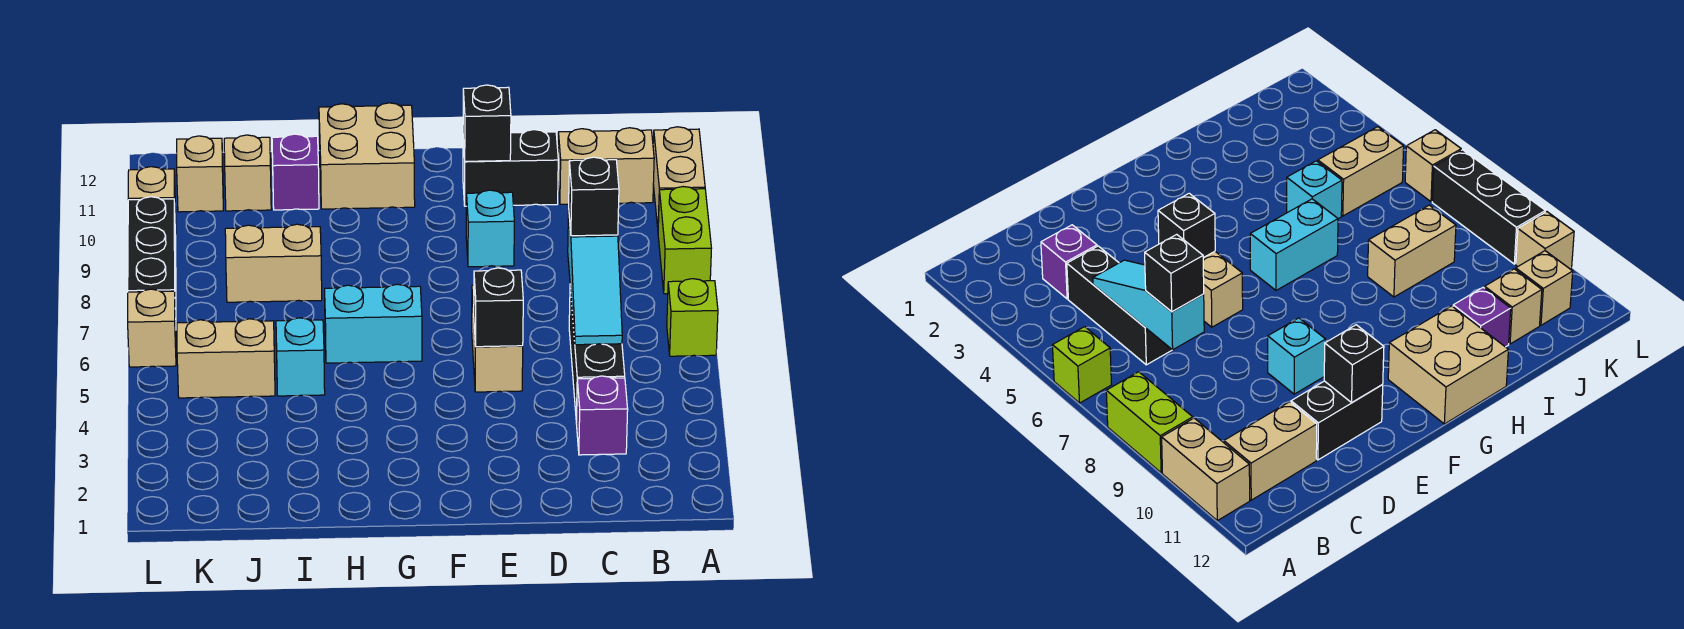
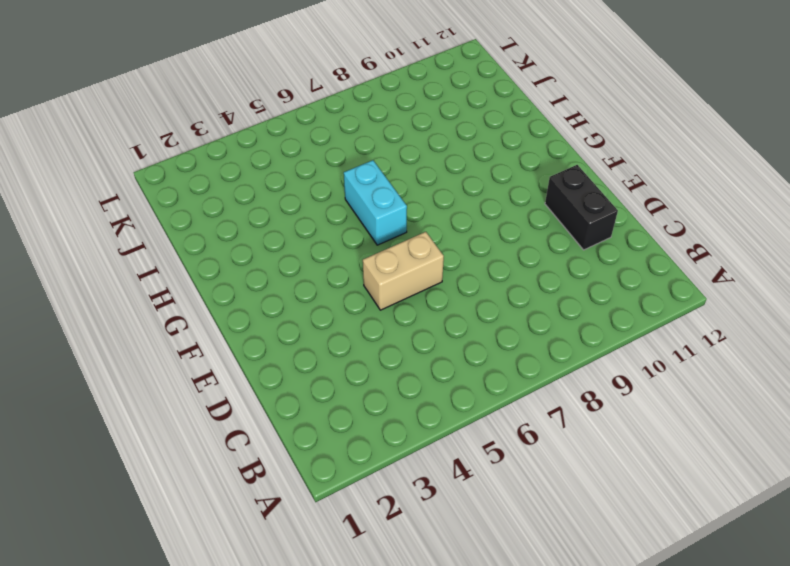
none -> lime 1x1 brick [667,279,718,356]
none -> lime 1x2 brick [658,187,711,294]
none -> tan 1x2 brick [653,127,705,227]

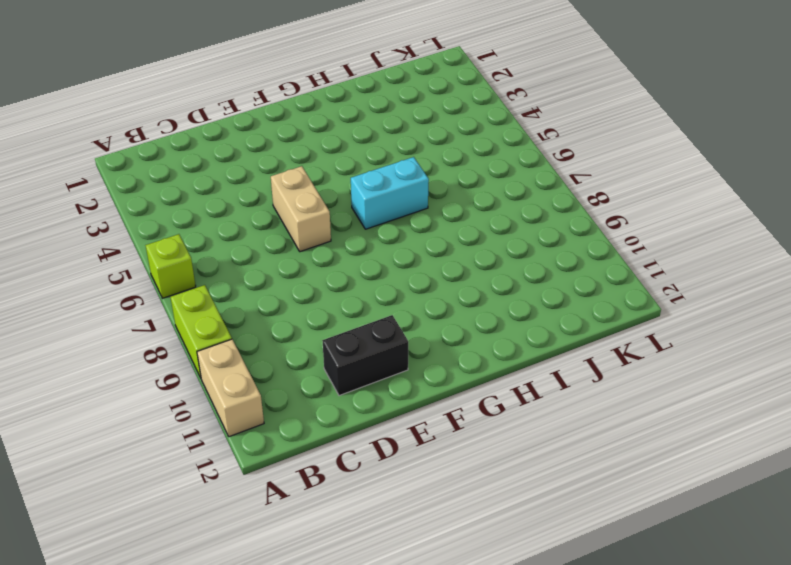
none -> tan 1x2 brick [558,128,654,204]
none -> purple 1x1 brick [576,376,628,455]
none -> black 1x3 brick [569,288,625,422]

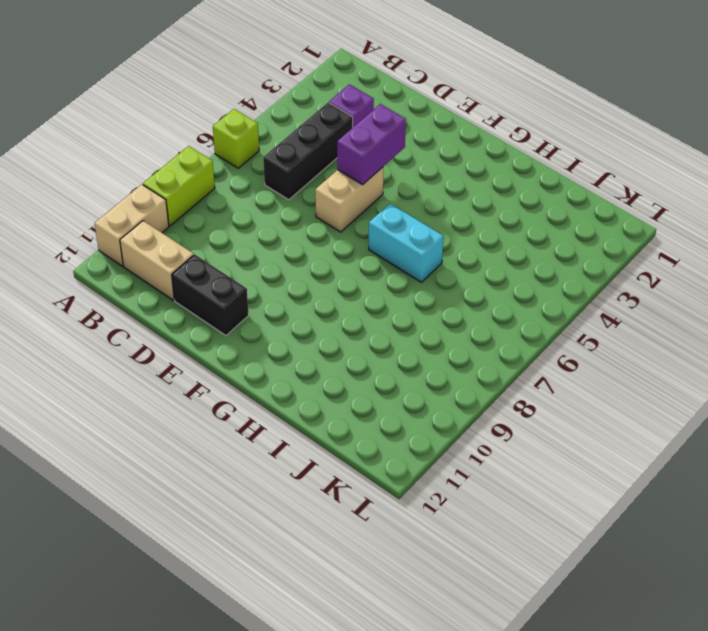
purple 1x2 brick [337,104,406,185] -> black 1x1 brick [474,268,523,347]
none -> cyan 1x1 brick [466,190,514,267]
none -> tan 2x2 brick [319,103,415,209]
none -> cyan 1x1 brick [276,318,325,396]

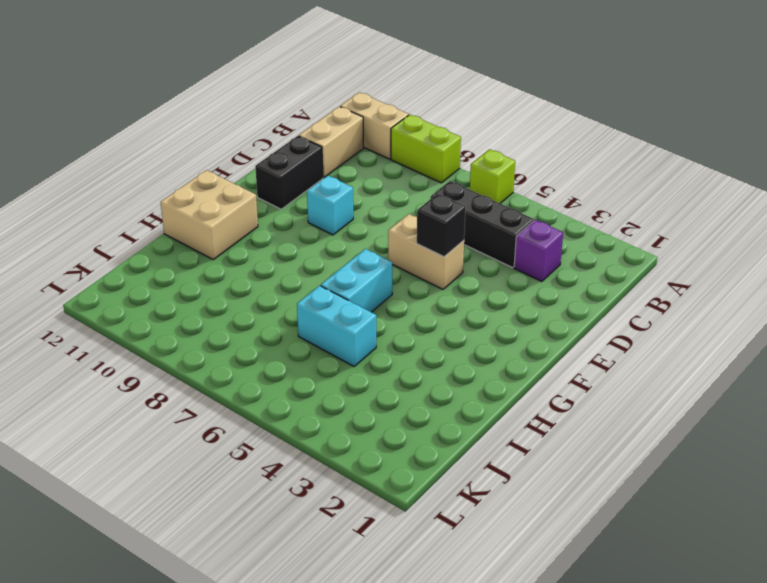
cyan 1x2 brick [297,286,376,366] -> cyan 1x1 brick [276,318,325,396]
none -> tan 1x2 brick [225,224,322,302]
none -> purple 1x1 brick [272,134,319,210]
none -> tan 1x2 brick [177,319,275,398]

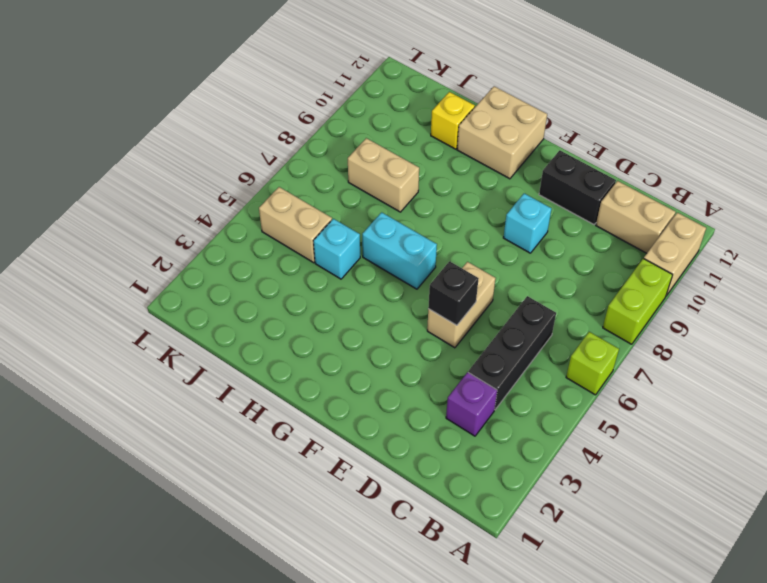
yellow 1x1 brick [431,92,475,149] -> purple 1x1 brick [272,134,319,210]
none -> tan 1x1 brick [224,135,271,211]
none -> tan 1x1 brick [177,136,223,212]
none -> tan 1x1 brick [128,289,176,367]

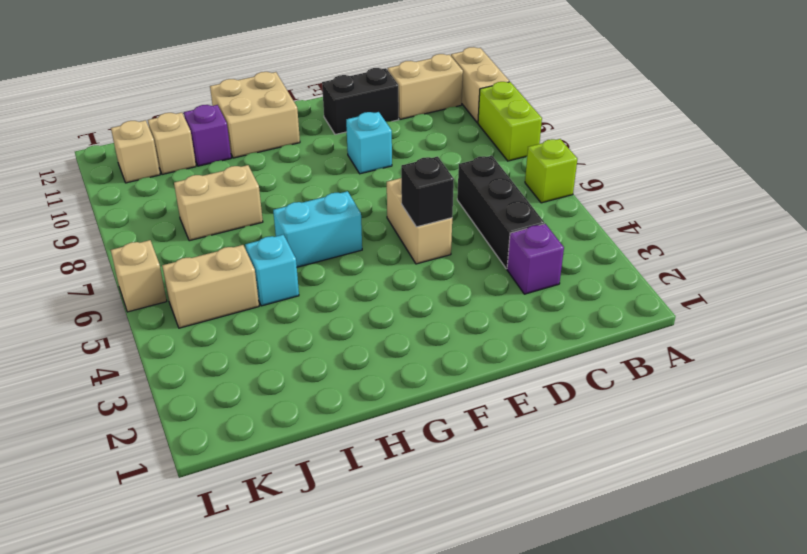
none -> black 1x3 brick [128,197,176,319]
none -> tan 1x1 brick [128,167,176,235]
none -> cyan 1x3 slope [568,211,622,345]

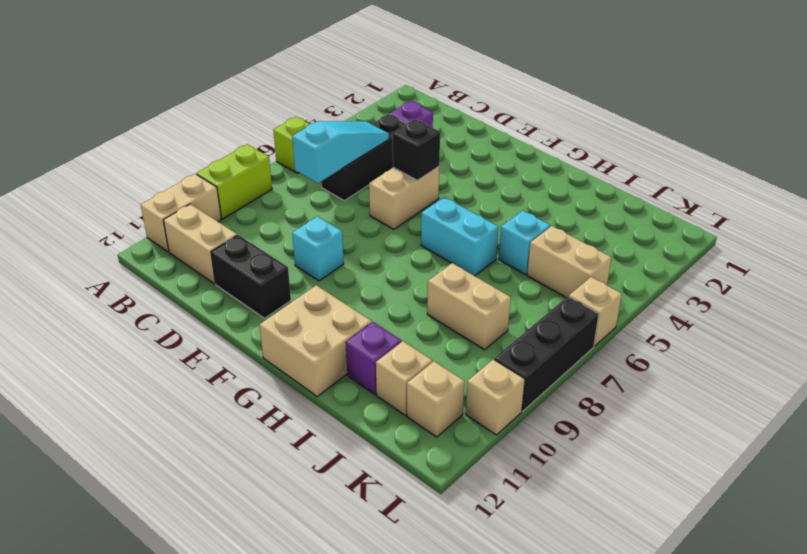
none -> black 1x1 brick [463,85,511,161]
none -> black 1x1 brick [569,157,619,236]

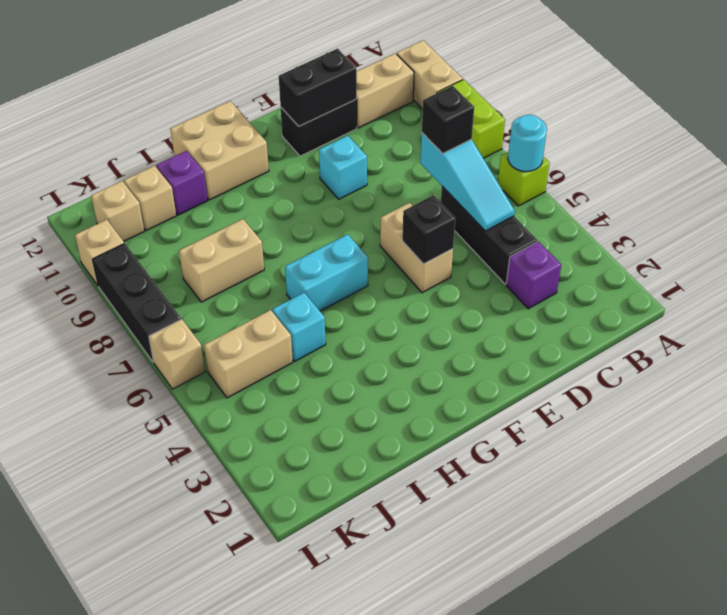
cyan 1x1 round brick [508,115,547,172] -> none
black 1x2 brick [279,49,357,126] -> black 1x1 brick [463,85,511,161]

